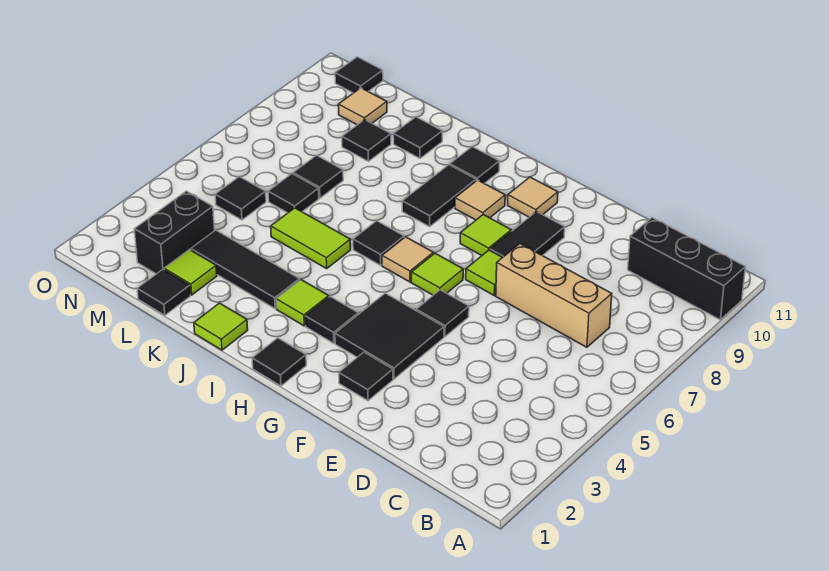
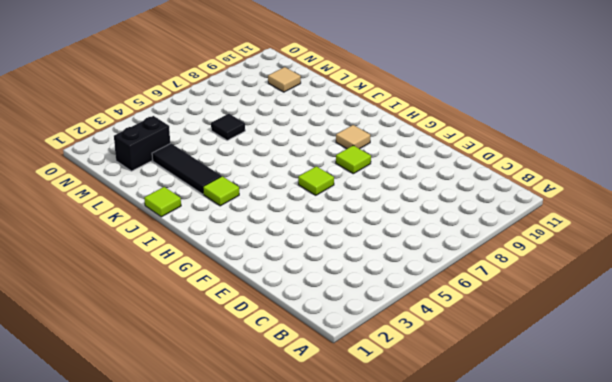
none -> black 1x3 brick [628,218,745,320]
none -> tan 1x3 brick [496,244,612,347]
none -> black 1x1 tile [339,352,393,401]
none -> black 2x2 tile [335,293,444,379]

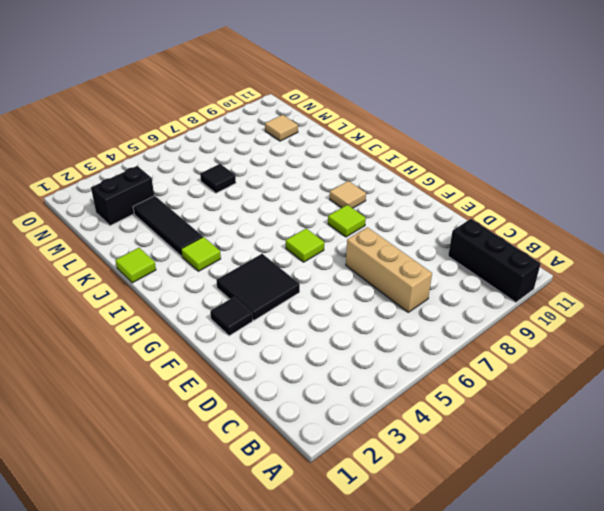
none -> black 1x1 tile [416,290,469,336]
none -> lime 1x1 tile [466,250,503,295]
none -> black 1x2 tile [490,211,565,257]
none -> tan 1x1 tile [508,177,558,217]

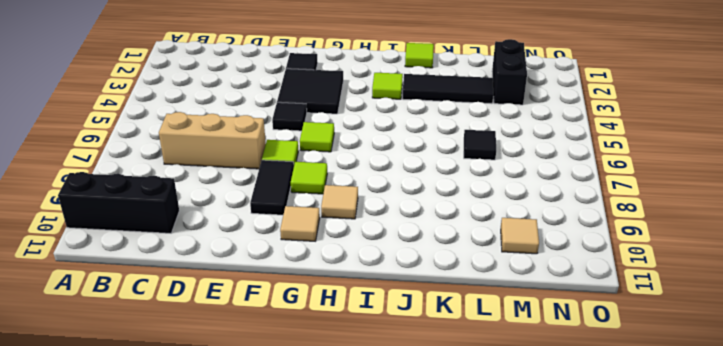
none -> black 1x1 tile [252,338,306,386]
none -> black 1x1 tile [305,297,358,343]
none -> tan 1x1 tile [382,237,434,282]
none -> black 1x1 tile [353,221,404,265]

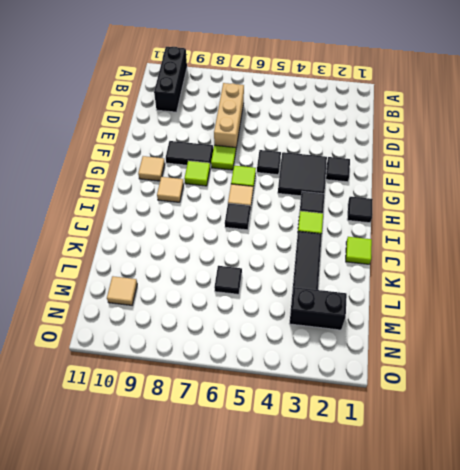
none -> black 1x2 tile [402,165,476,227]
none -> black 1x1 tile [450,147,499,183]
none -> lime 1x2 tile [271,208,351,269]
none -> black 1x1 tile [393,117,442,158]

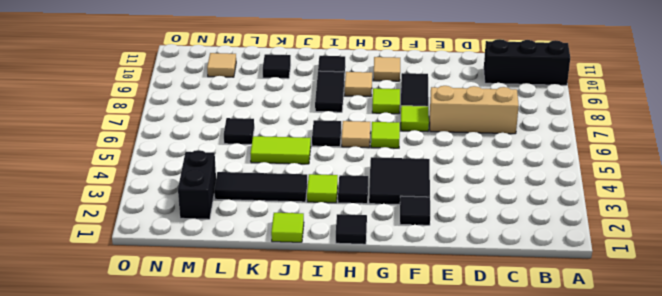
none -> black 1x1 tile [416,290,469,336]
none -> black 1x1 tile [137,269,190,315]
none -> lime 1x1 tile [164,250,217,295]
none -> black 1x1 tile [293,155,343,198]

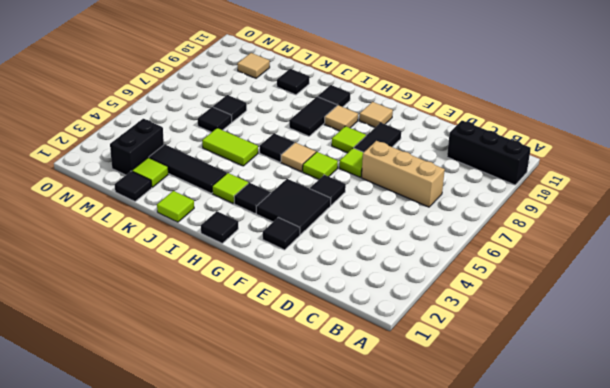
none -> black 1x1 tile [342,120,391,161]
none -> black 1x1 tile [215,177,266,220]
none -> black 1x1 tile [335,57,383,93]

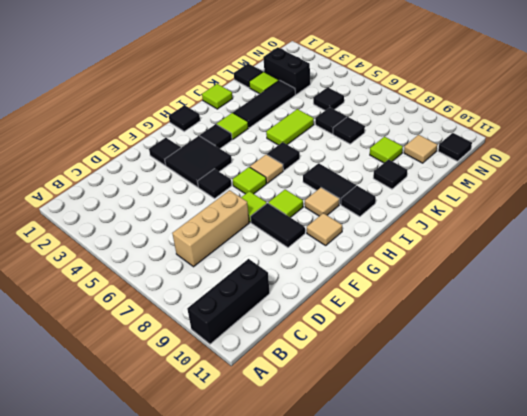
lime 1x1 tile [370,136,403,163] -> black 1x1 tile [342,120,391,161]

